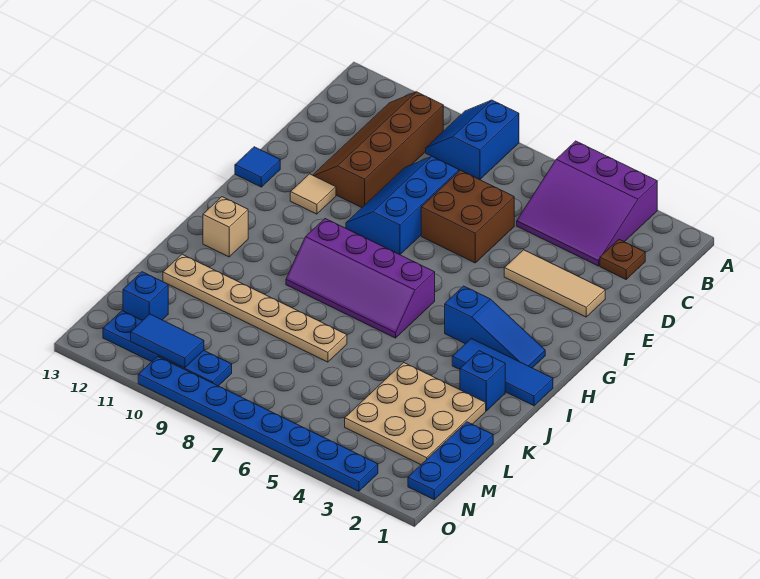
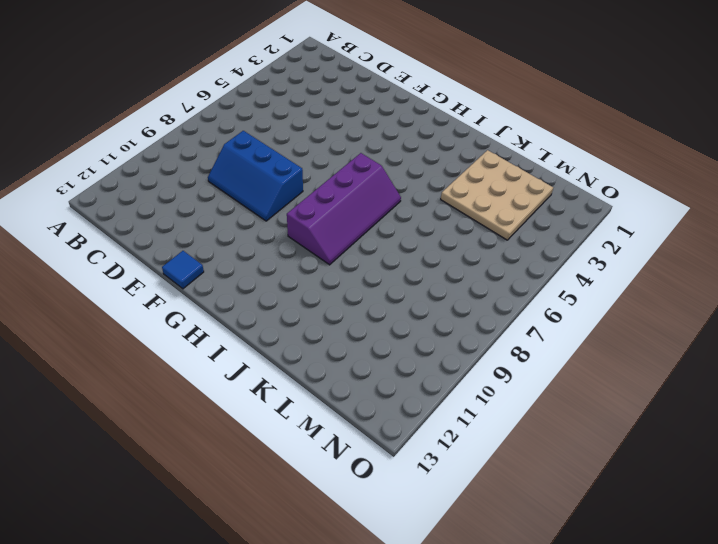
none -> purple 3x3 slope [517,141,657,266]
none -> blue 2x2 slope [426,100,519,180]
none -> brown 2x4 slope [313,92,443,208]

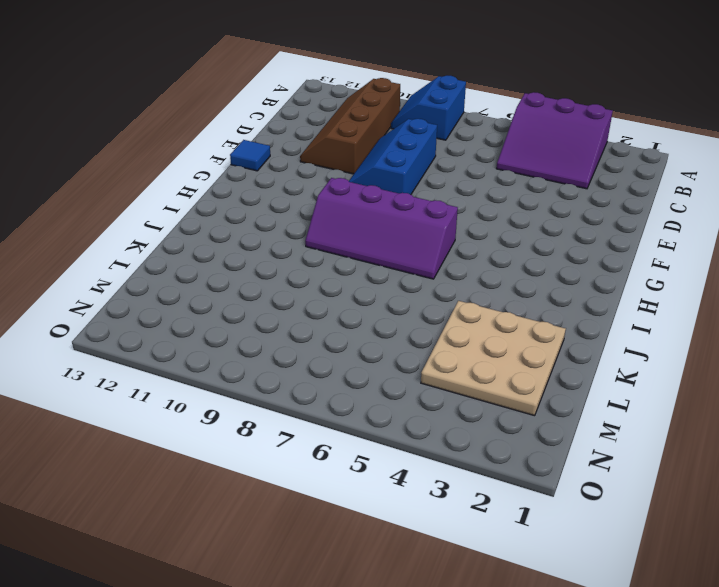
none -> brown 1x1 plate [600,240,645,279]
none -> brown 2x2 brick [421,170,514,263]
none -> tan 1x3 tile [504,250,605,317]

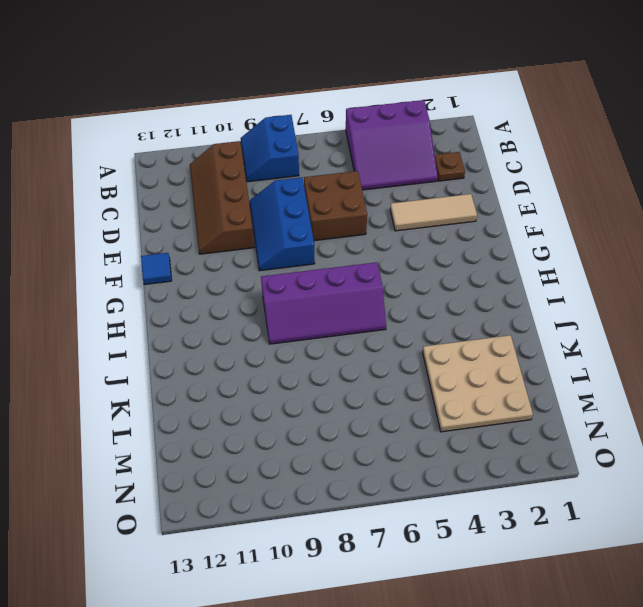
none -> tan 1x1 tile [290,174,336,214]
none -> blue 1x3 slope [445,286,545,368]
none -> blue 1x3 tile [452,339,553,406]

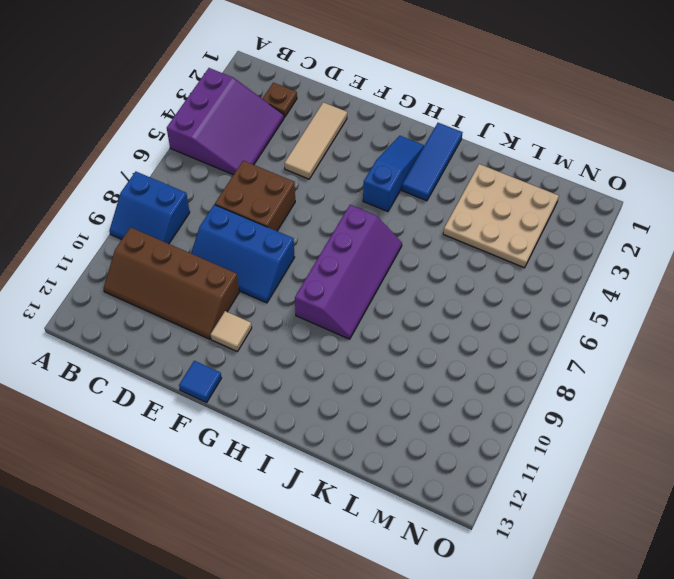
none -> tan 1x1 brick [203,197,248,257]
none -> blue 1x1 brick [460,351,505,411]
none -> tan 1x6 plate [163,254,347,362]

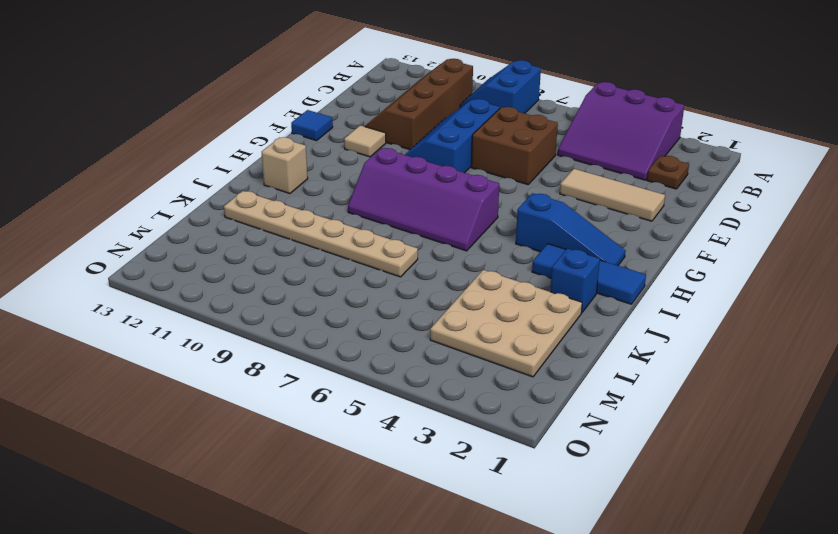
none -> blue 1x3 plate [408,422,493,499]
none -> blue 1x1 brick [123,272,168,320]
none -> blue 1x4 plate [103,311,232,386]

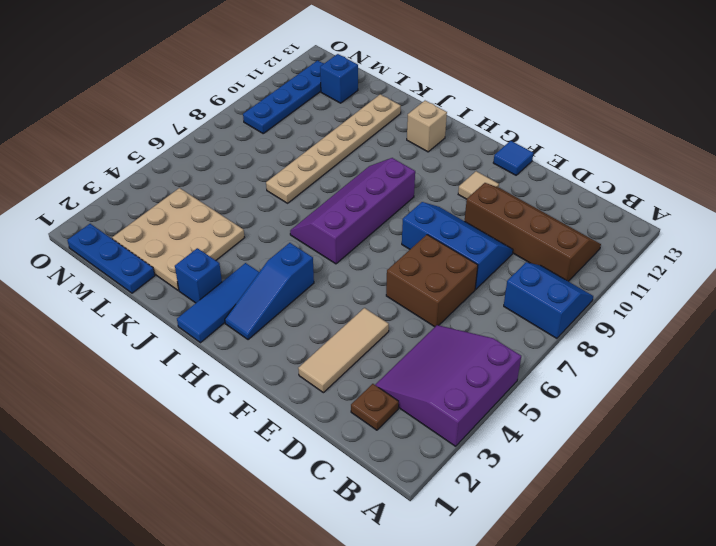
none -> blue 1x8 plate [138,356,378,491]
none -> blue 1x2 tile [131,314,204,368]

